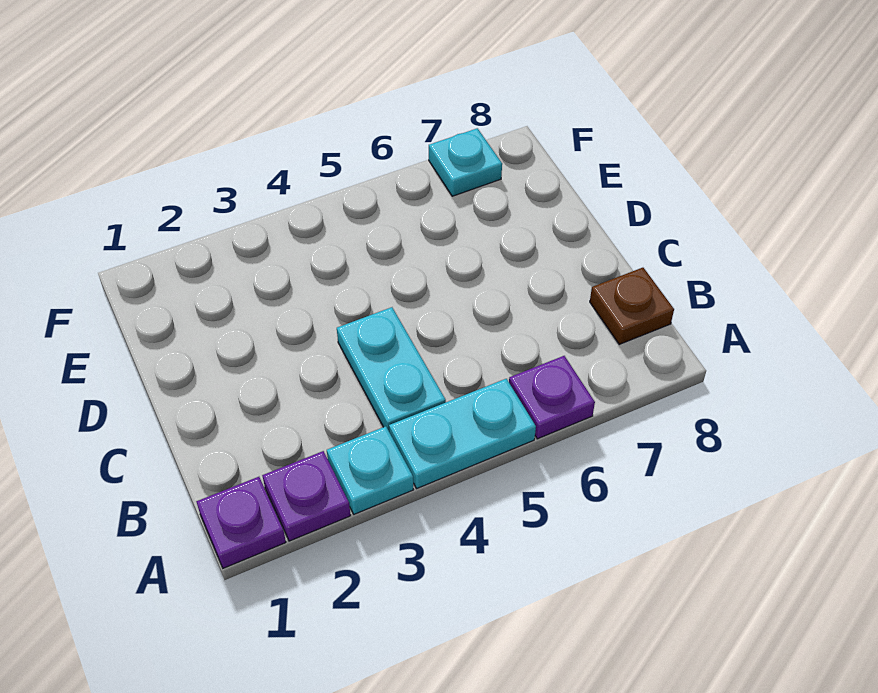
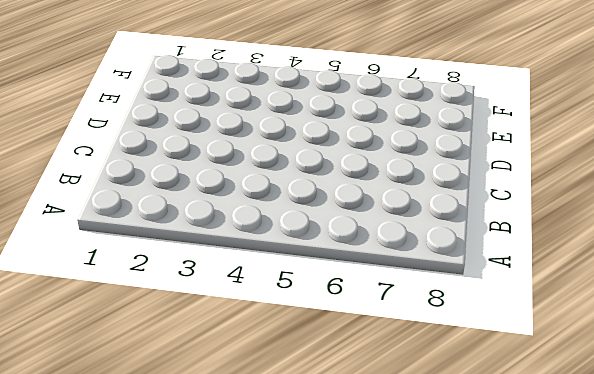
none -> purple 1x1 plate [196,477,286,568]
none -> purple 1x1 plate [262,451,351,541]

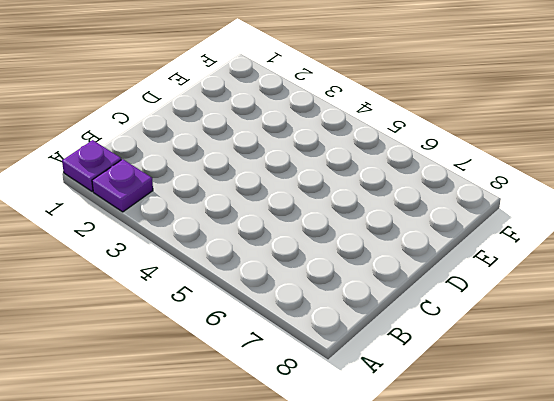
none -> cyan 1x1 plate [327,426,414,514]
none -> cyan 1x2 plate [389,379,536,489]

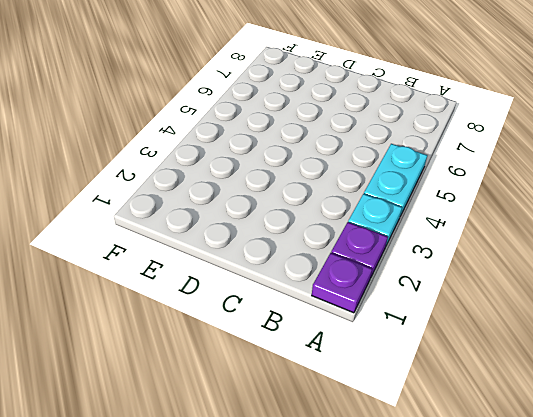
none -> purple 1x1 plate [509,356,595,439]
none -> cyan 1x2 plate [337,307,446,431]

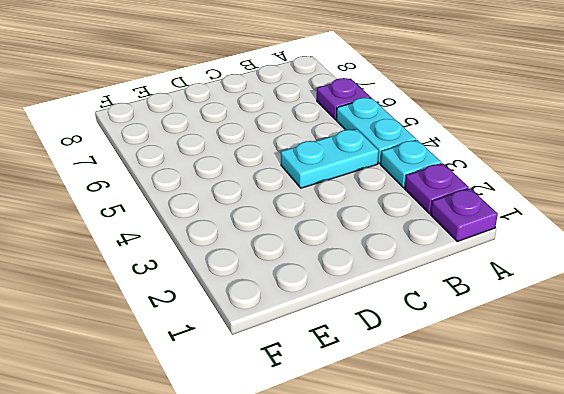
none -> brown 1x1 plate [590,268,674,344]
none -> cyan 1x1 plate [429,128,502,196]

